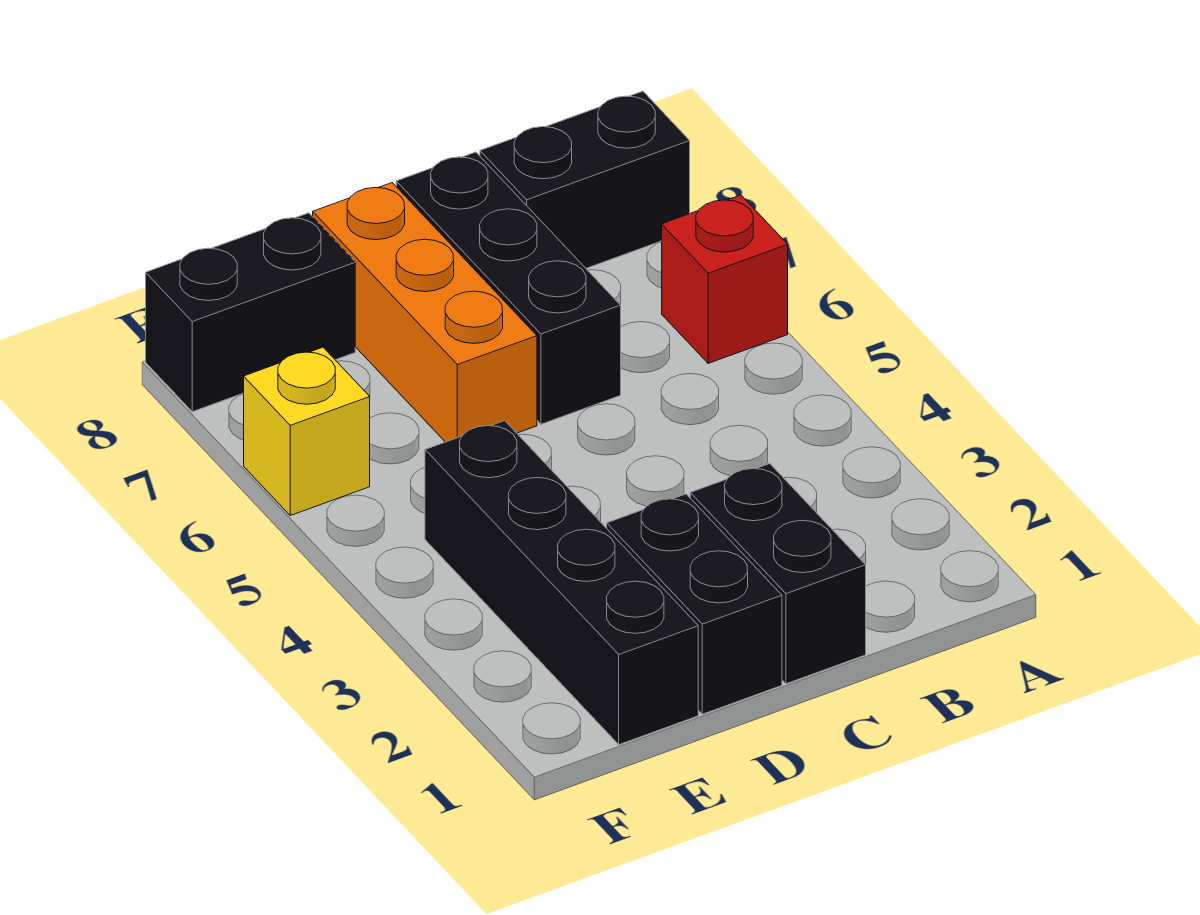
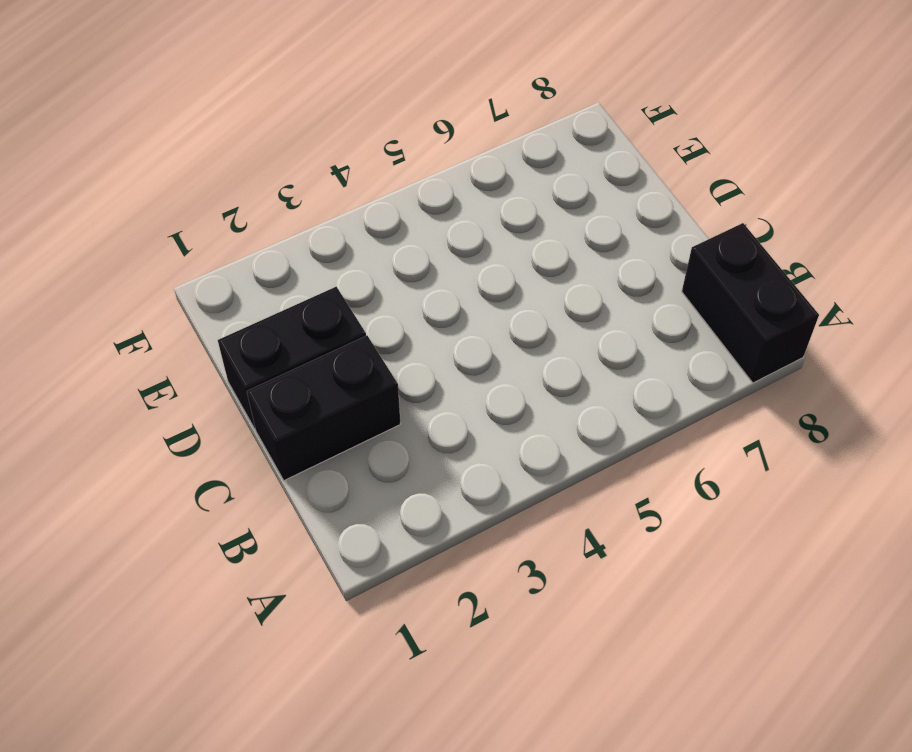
none -> red 1x1 brick [662,195,788,363]
none -> black 1x3 brick [396,152,621,424]

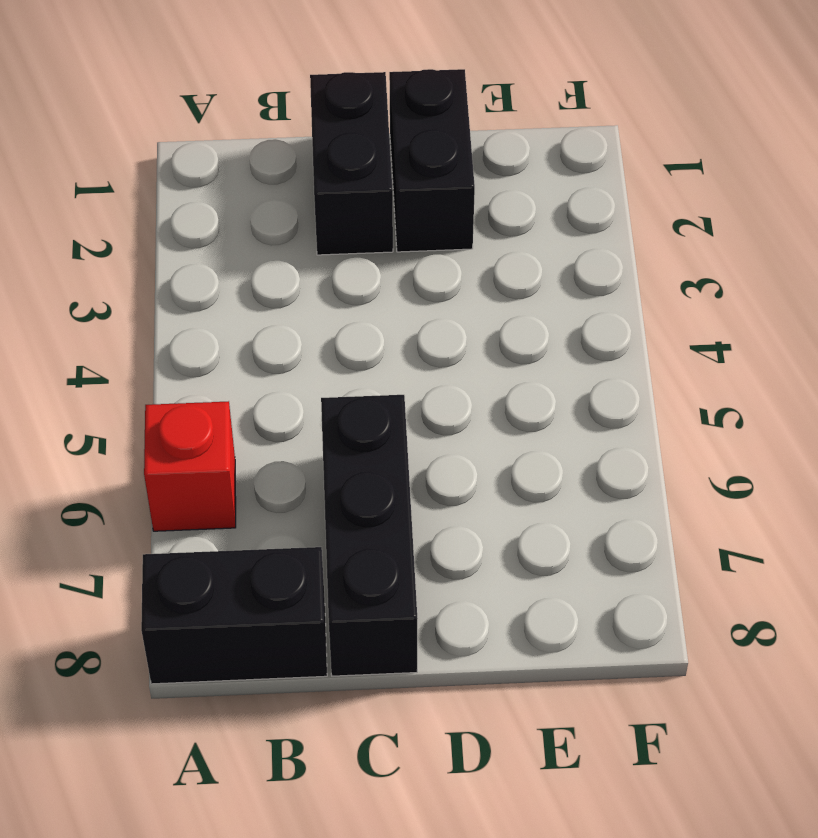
none -> orange 1x3 brick [313,183,537,442]
none -> black 1x4 brick [425,421,698,745]

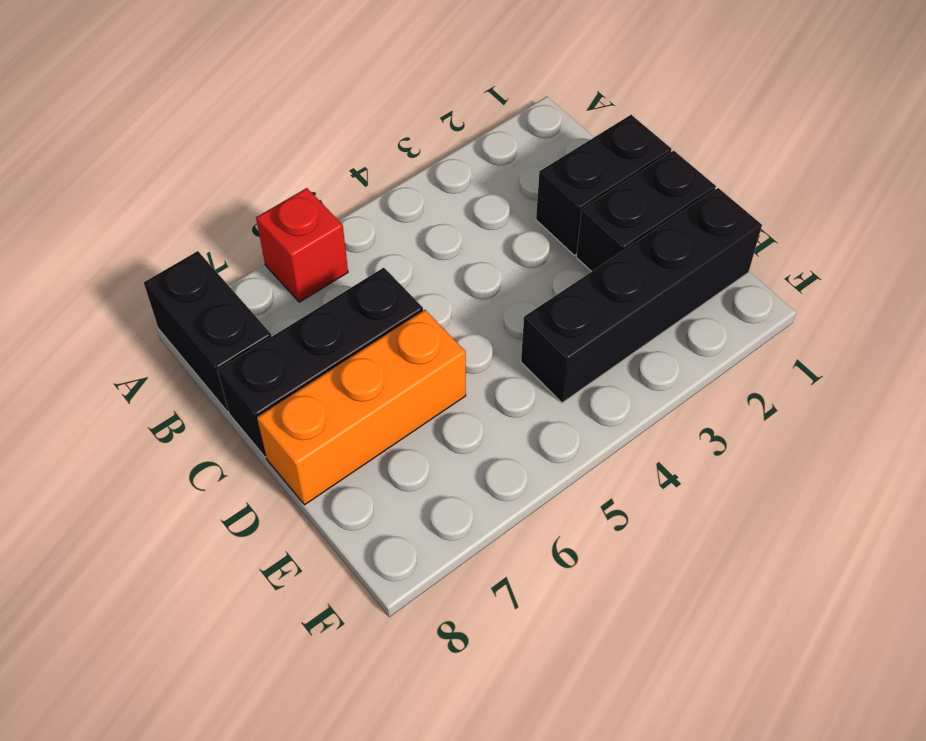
none -> black 1x2 brick [146,213,355,412]
none -> yellow 1x1 brick [244,347,370,516]

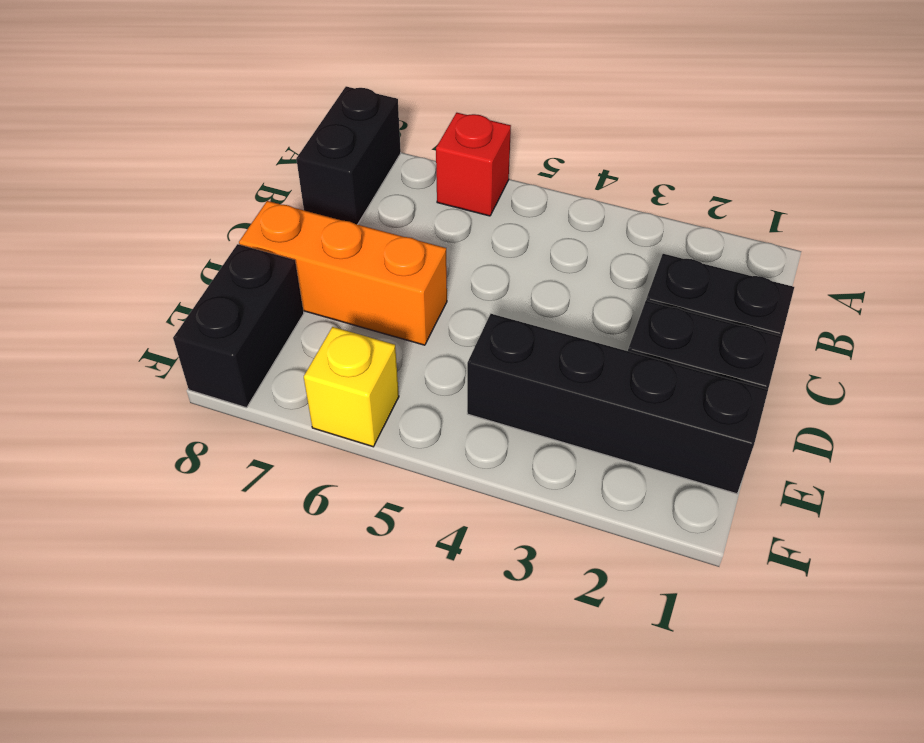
none -> black 1x3 brick [396,152,621,424]

